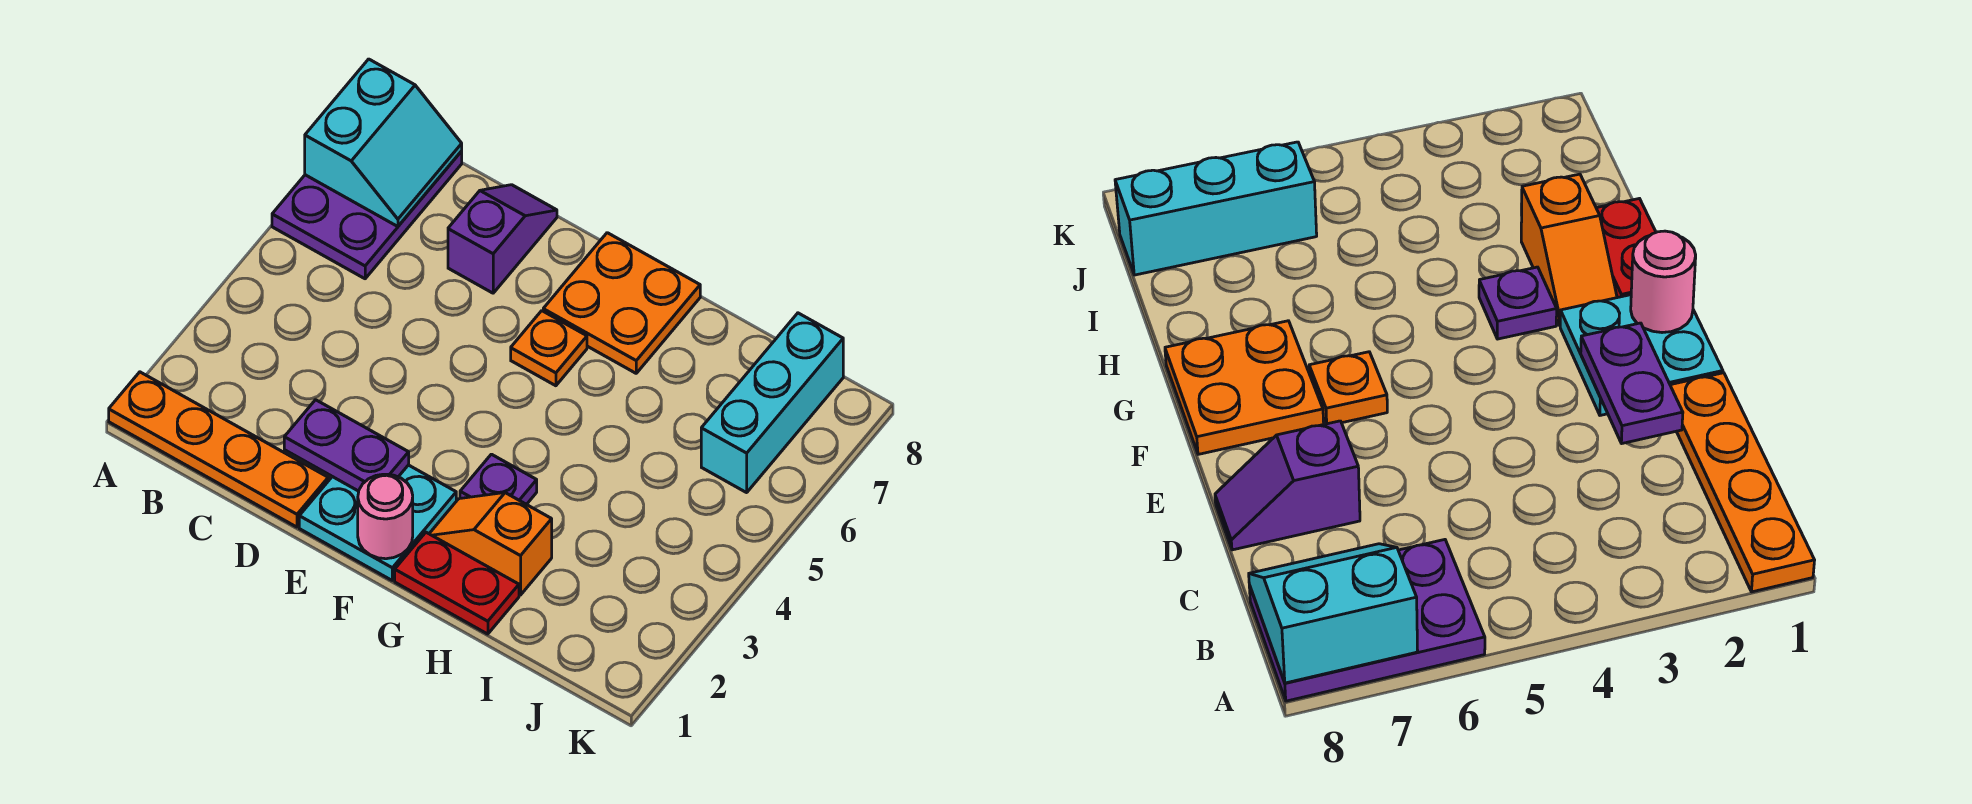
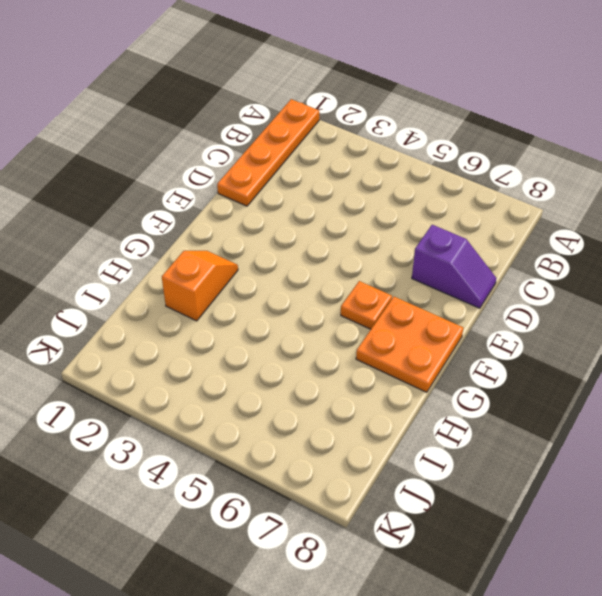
none -> purple 2x3 plate [272,151,462,279]
none -> cyan 2x2 plate [299,465,456,580]
none -> red 1x2 plate [395,532,519,634]

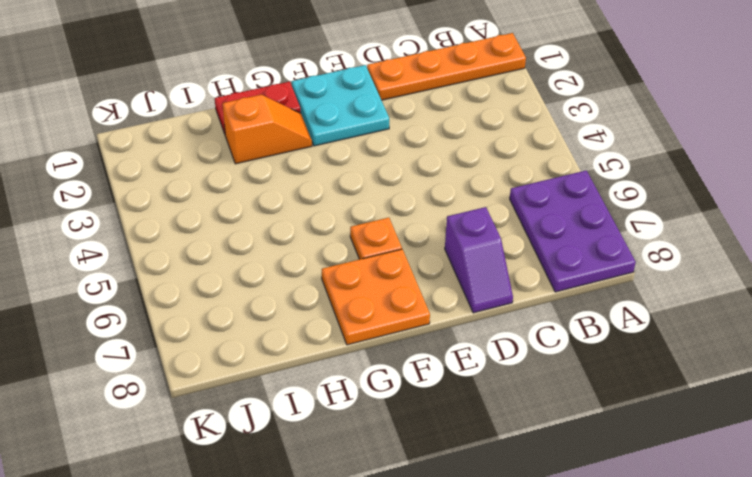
none -> purple 1x1 plate [460,454,537,505]
none -> cyan 1x3 brick [701,313,843,493]
none -> cyan 2x2 slope [305,59,462,227]

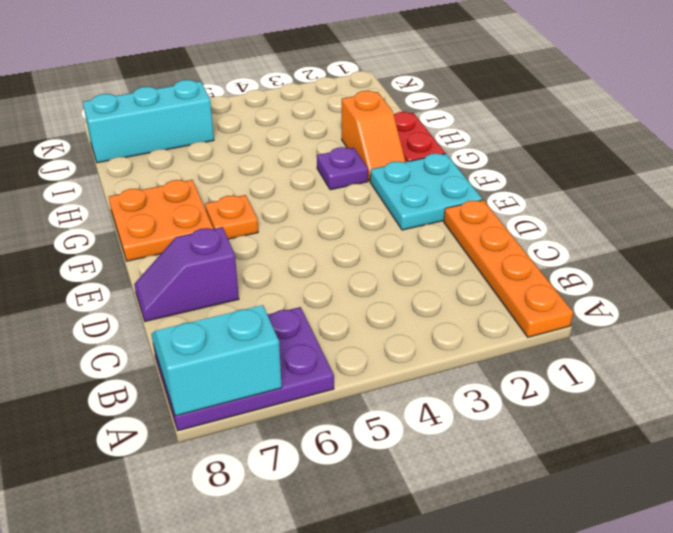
none -> purple 1x2 plate [284,400,409,491]
none -> pink 1x1 round brick [358,474,413,559]

